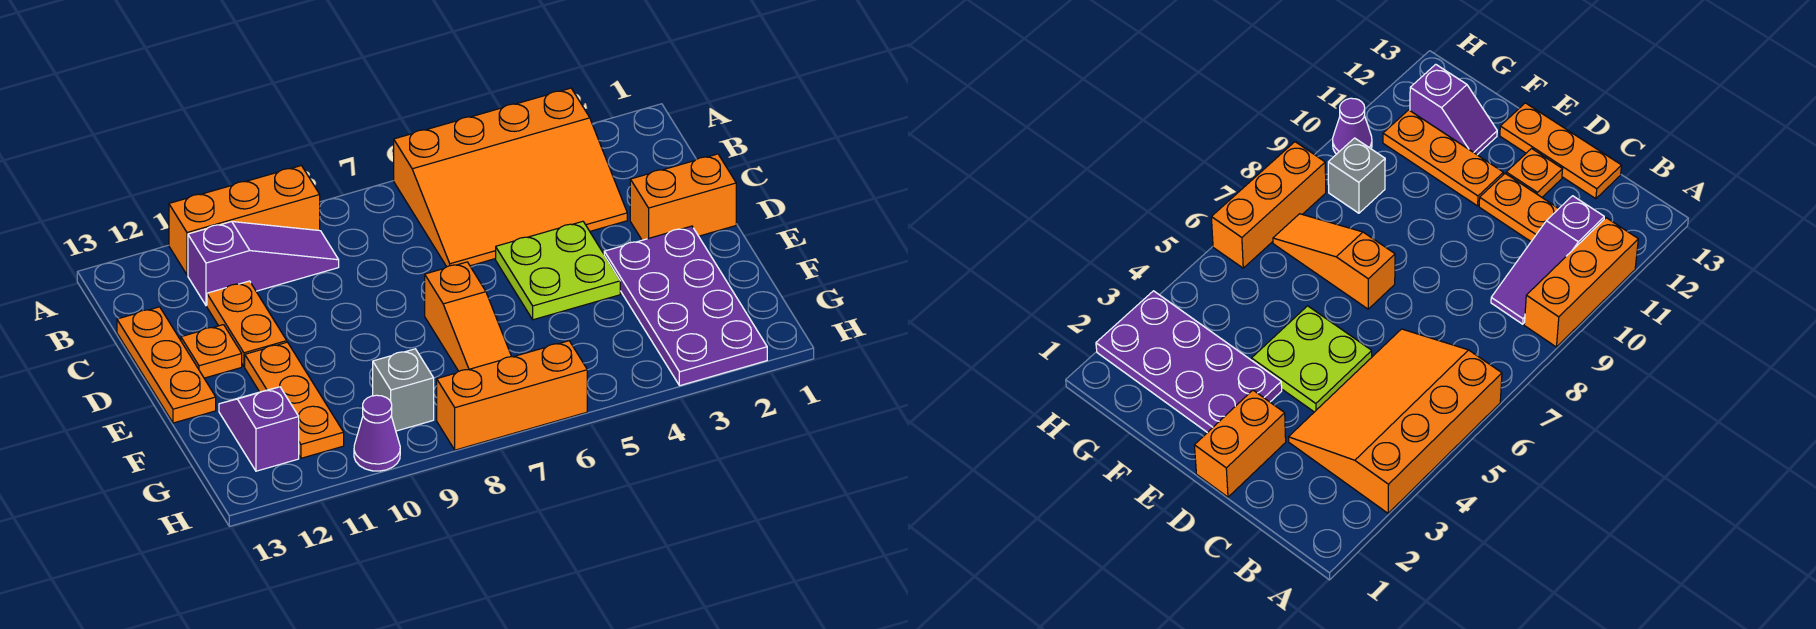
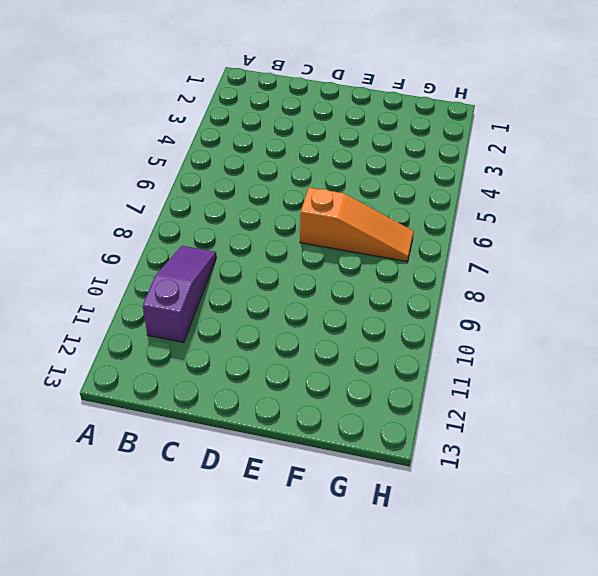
none -> orange 3x4 slope [394,88,627,267]
none -> orange 1x3 brick [169,166,320,275]
none -> orange 1x2 plate [207,281,287,367]

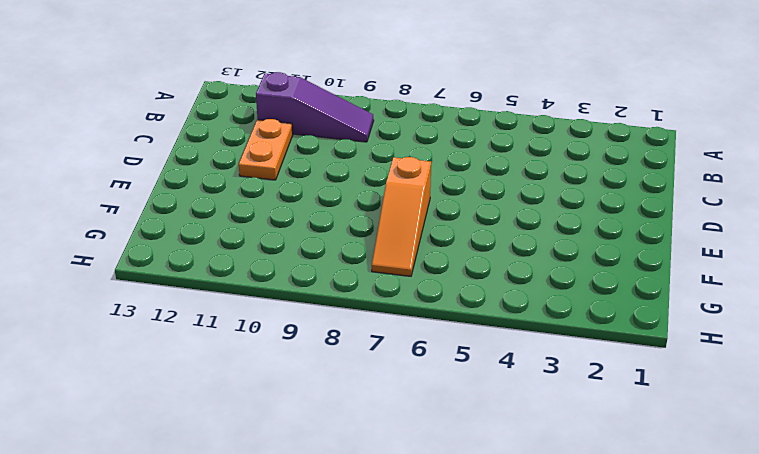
none -> orange 3x4 slope [394,88,627,267]
none -> orange 1x3 brick [169,166,320,275]
none -> orange 1x3 plate [117,307,216,423]

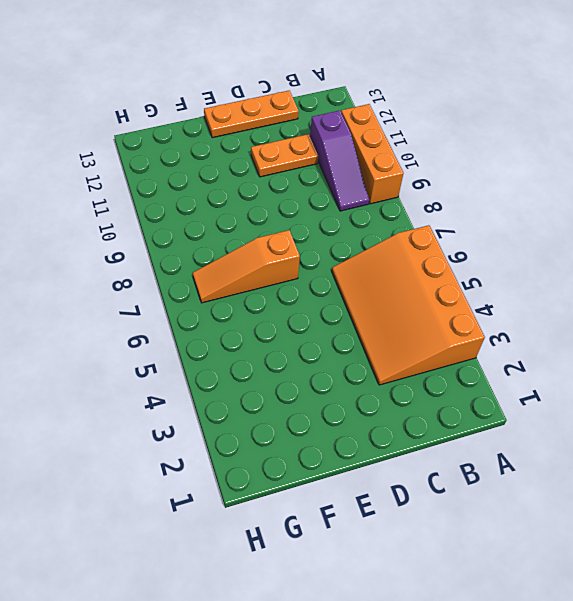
none -> orange 1x2 brick [630,154,736,240]
none -> lime 2x2 plate [496,221,620,320]
none -> orange 1x1 plate [181,325,242,378]

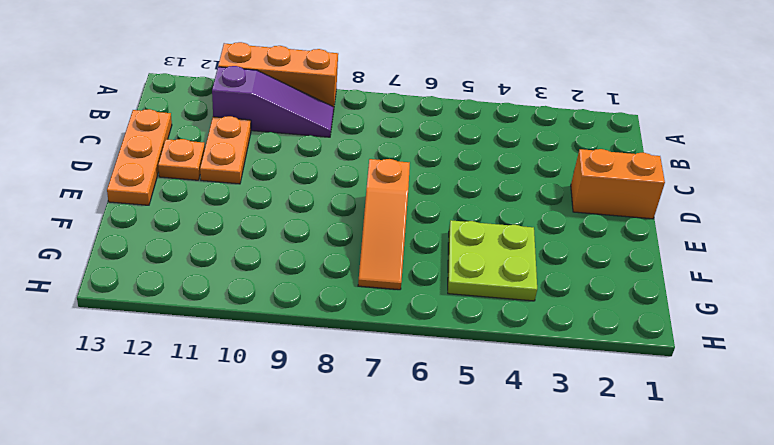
lime 2x2 plate [448,220,537,301] -> lime 2x2 plate moved to [496,221,620,320]
none -> orange 3x4 slope [394,88,627,267]
none -> purple 2x4 plate [604,226,767,386]
none -> orange 1x3 plate [245,342,344,458]

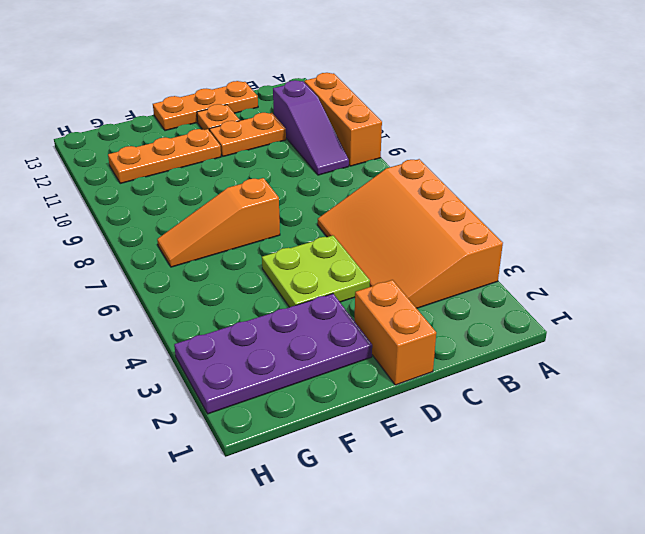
none -> purple 1x2 slope [219,387,299,471]
none -> grey 1x1 brick [373,349,434,431]
none -> orange 1x3 brick [437,341,587,450]

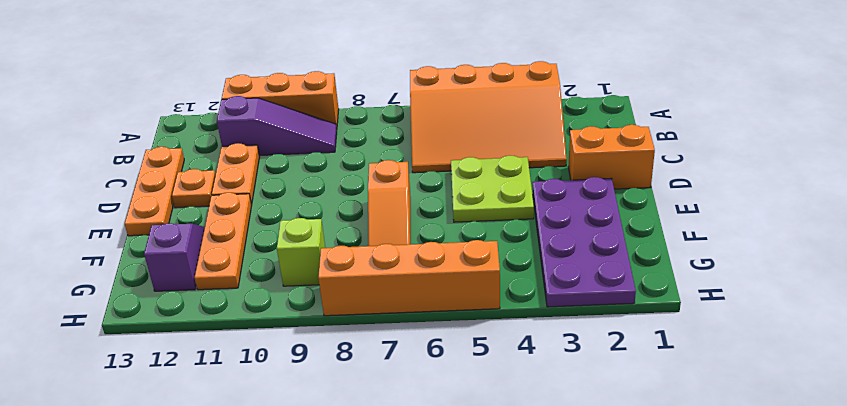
lime 1x1 brick [277,218,325,286] -> grey 1x1 brick [373,349,434,431]
orange 1x4 brick [318,240,500,316] -> orange 1x3 brick [437,341,587,450]
none -> purple 1x1 cone [354,395,400,471]

